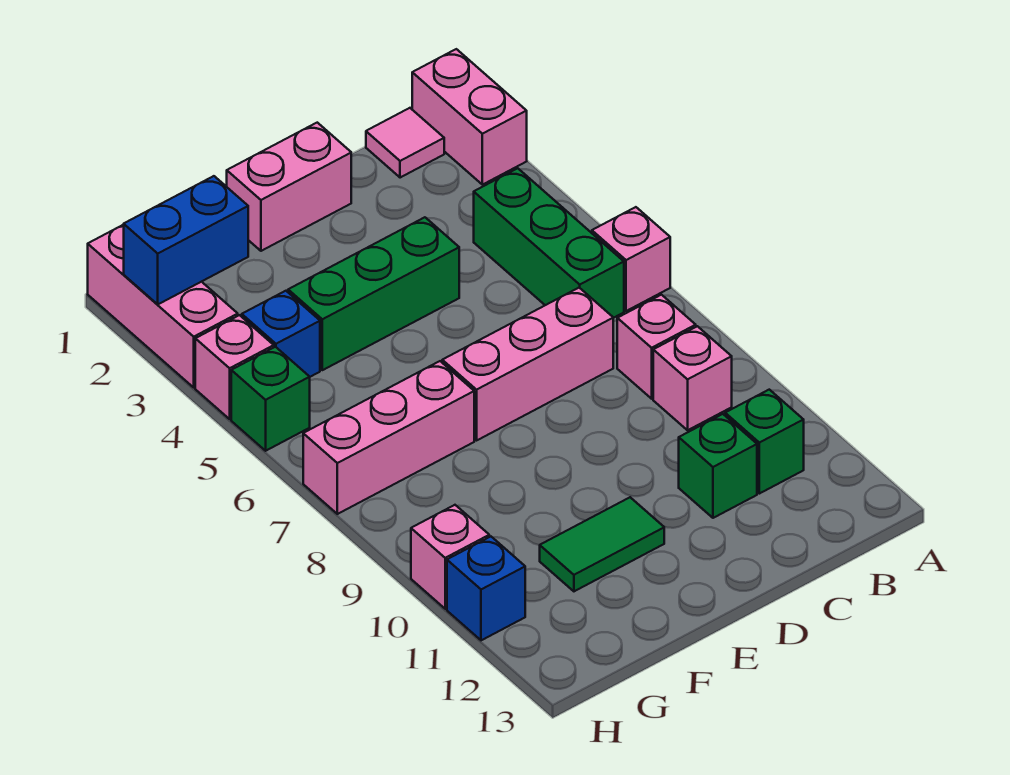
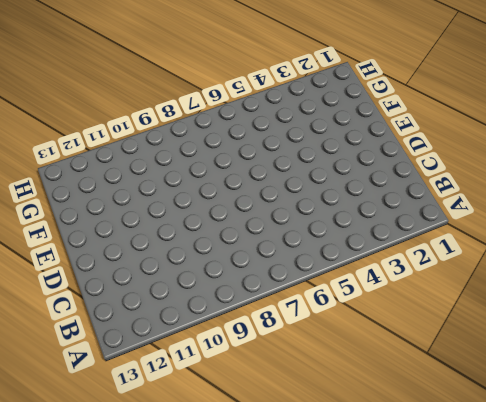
none -> pink 1x2 brick [412,49,527,185]
none -> pink 1x1 brick [592,207,670,311]
none -> pink 1x1 tile [366,108,444,178]

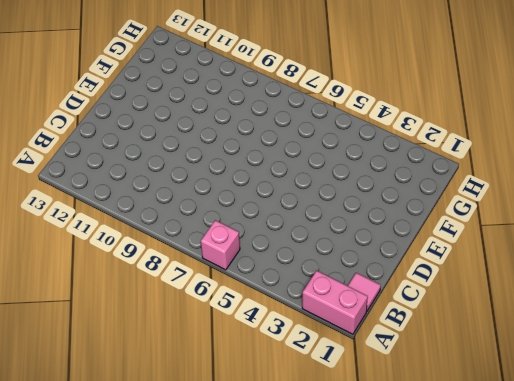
none -> green 1x3 brick [474,168,624,318]
none -> pink 1x1 brick [617,295,696,399]
none -> pink 1x1 brick [653,326,732,430]

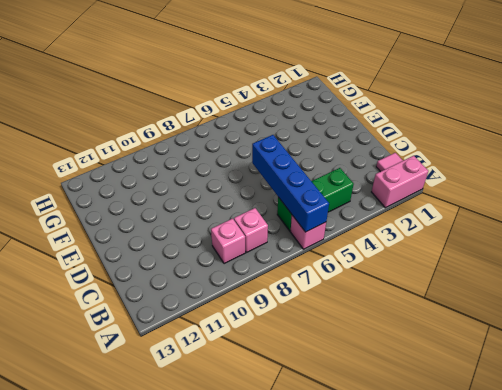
blue 1x4 brick [252,135,329,232] -> none
none -> green 1x1 brick [725,390,804,494]
none -> pink 1x3 brick [442,288,613,440]
none -> green 1x1 brick [679,414,757,518]

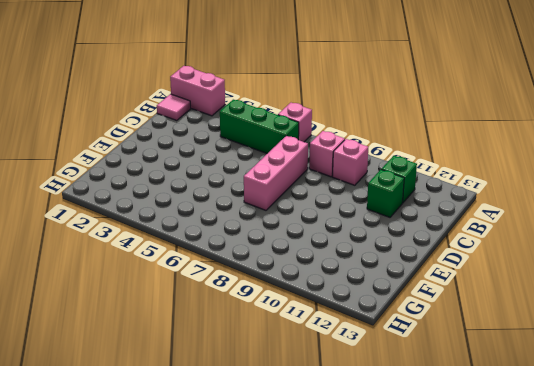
none -> pink 1x2 brick [227,123,351,251]
none -> green 1x3 brick [288,217,459,370]
none -> green 1x2 tile [540,497,664,591]

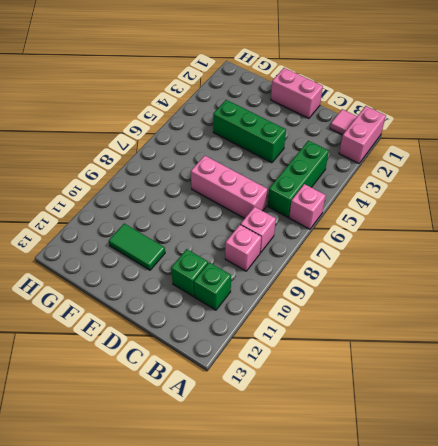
none -> pink 1x3 brick [303,361,474,514]
none -> blue 1x1 brick [241,291,320,377]
none -> pink 1x3 brick [88,225,238,387]

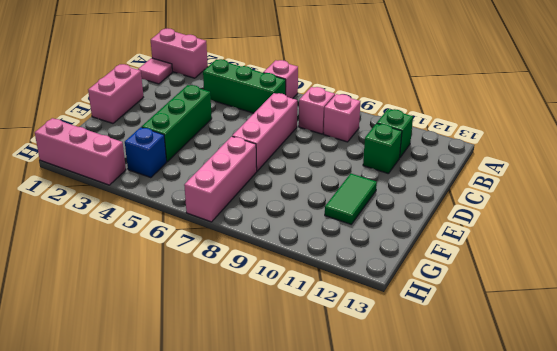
none -> pink 1x1 brick [195,315,274,419]
none -> green 1x1 brick [231,347,310,451]
none -> pink 1x1 brick [411,505,489,609]

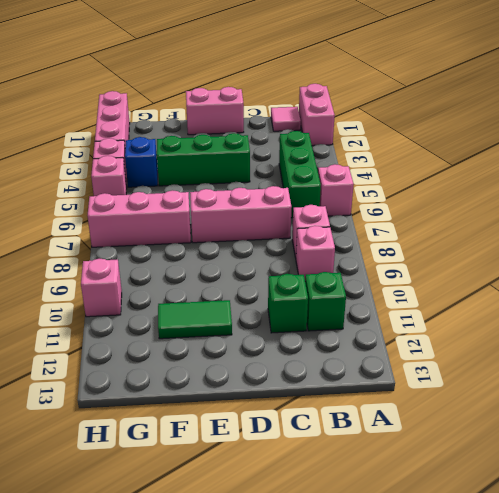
pink 1x1 brick [91,156,127,196] -> green 1x1 brick [231,347,310,451]
none -> blue 1x1 brick [447,537,525,640]
none -> blue 1x2 brick [124,176,248,304]

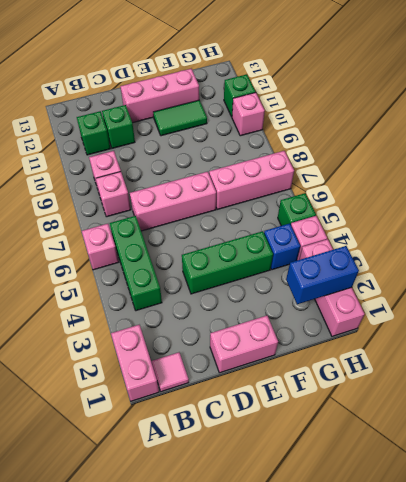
pink 1x3 brick [120,69,199,123] -> none
green 1x1 brick [224,74,255,117] -> blue 1x1 brick [447,537,525,640]

